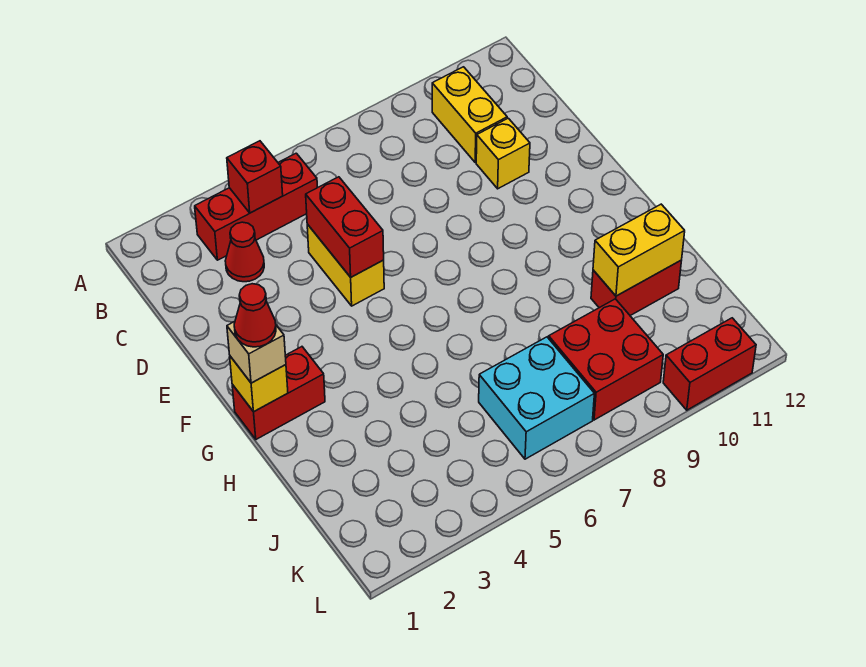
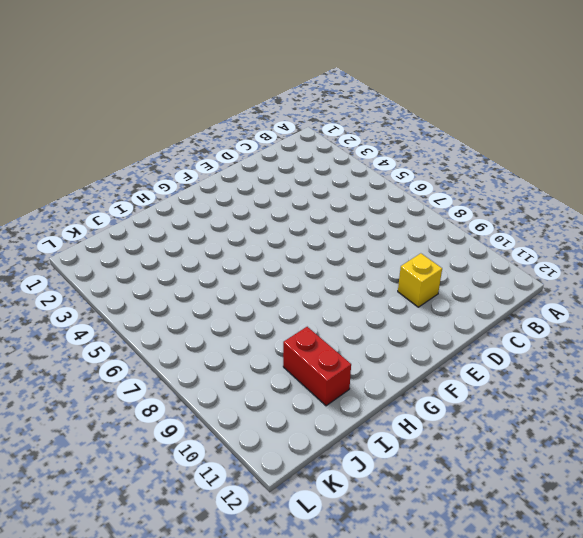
none -> red 1x3 brick [195,153,317,260]
none -> yellow 1x2 brick [432,67,507,162]
none -> red 1x1 cone [225,222,264,282]

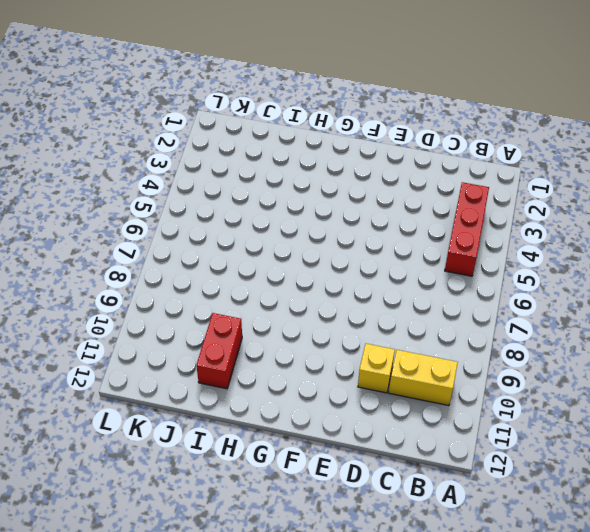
none -> red 1x1 cone [225,222,264,282]
none -> yellow 1x2 brick [307,224,384,306]
none -> red 1x2 brick [232,347,325,439]

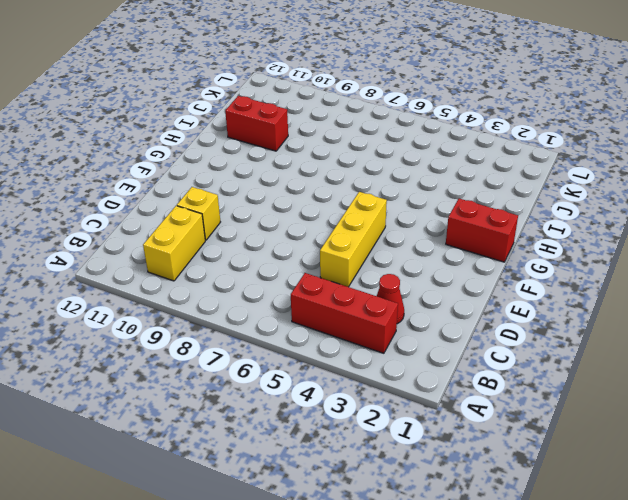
yellow 1x3 brick [320,192,387,287] -> yellow 1x2 brick [307,224,384,306]
none -> cyan 2x2 brick [479,337,594,459]
none -> red 2x2 brick [549,299,663,420]
none -> red 1x2 brick [663,318,756,410]

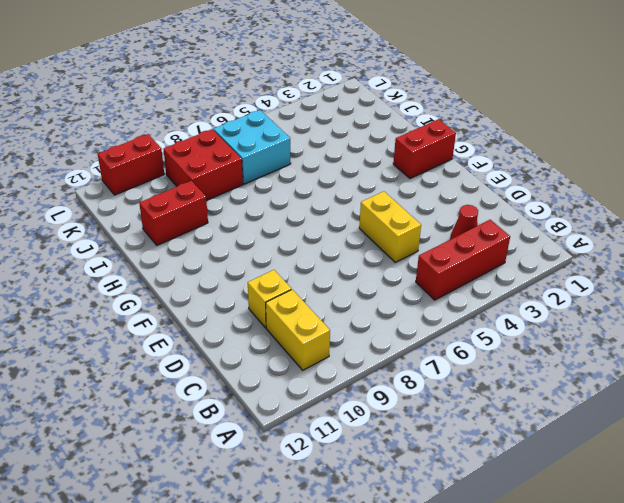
none -> red 1x1 brick [227,141,283,213]
none -> red 1x2 brick [306,177,384,277]
none -> yellow 1x1 brick [230,356,288,412]

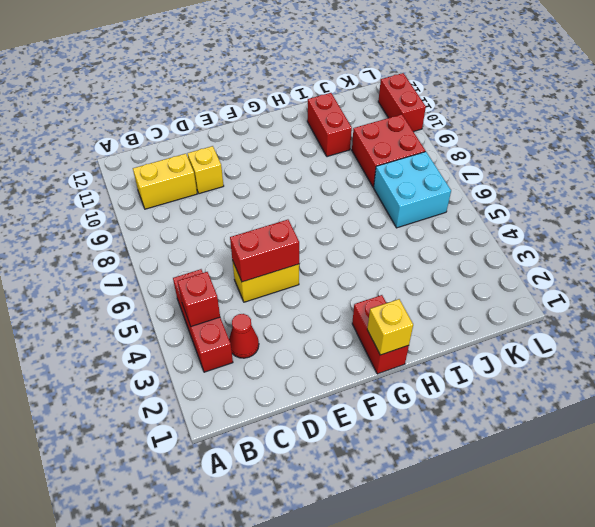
none -> yellow 1x2 brick [593,204,685,296]
none -> tan 1x1 brick [227,322,286,383]
none -> red 1x1 cone [234,284,276,347]

